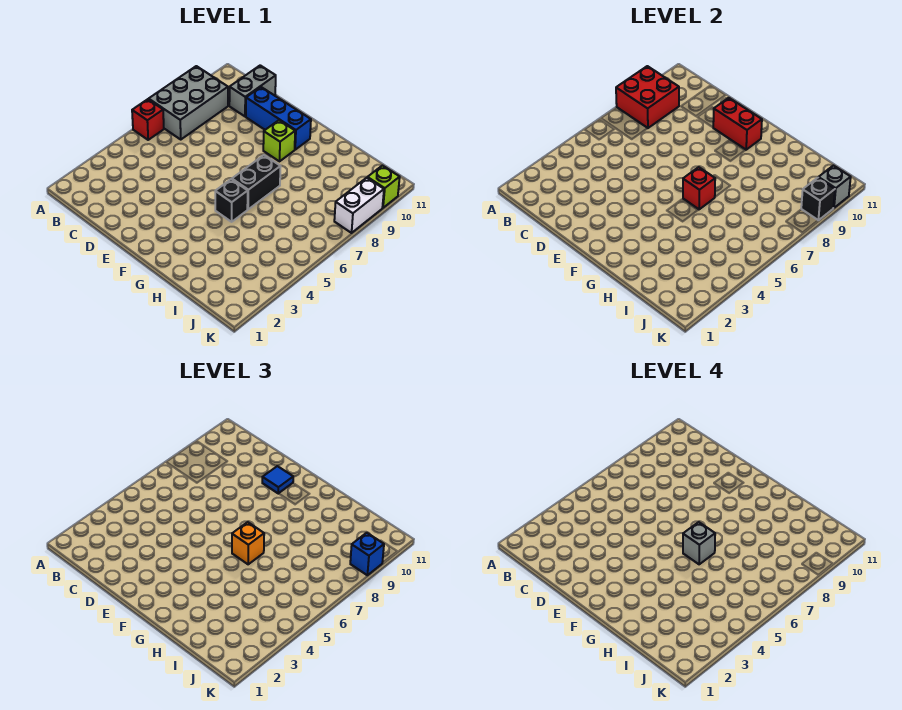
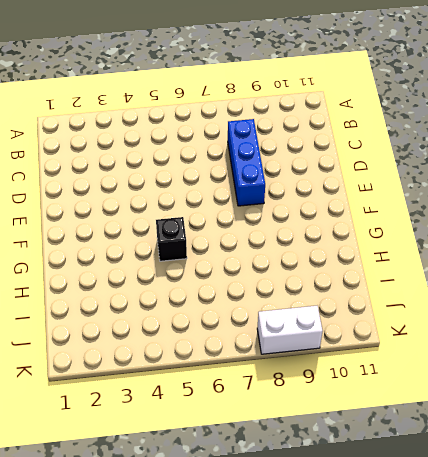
blue 1x3 brick [228,119,265,206] -> blue 1x3 brick moved to [246,87,311,150]
none -> red 1x1 brick [132,99,164,140]
none -> grey 2x3 brick [149,66,228,139]
none -> grey 1x2 brick [229,65,276,116]

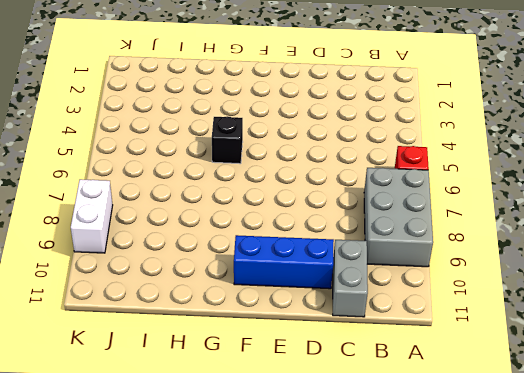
none -> lime 1x1 brick [263,120,295,161]
none -> black 1x2 brick [232,155,281,209]
none -> lime 1x1 brick [367,165,400,208]

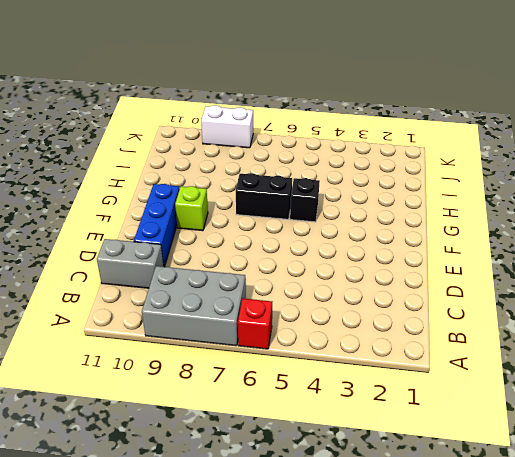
none -> lime 1x1 brick [367,165,400,208]
none -> red 2x2 brick [616,66,679,128]
none -> red 1x2 brick [713,98,762,150]

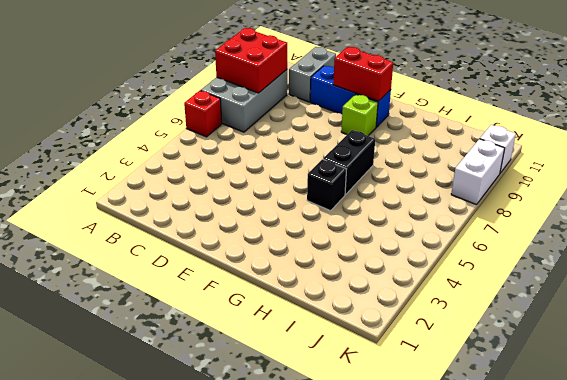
white 1x1 brick [480,125,516,173] -> lime 1x1 brick [367,165,400,208]
none -> red 1x1 brick [683,167,715,209]
none -> black 1x1 brick [801,178,835,220]
none -> grey 1x1 brick [818,165,851,208]

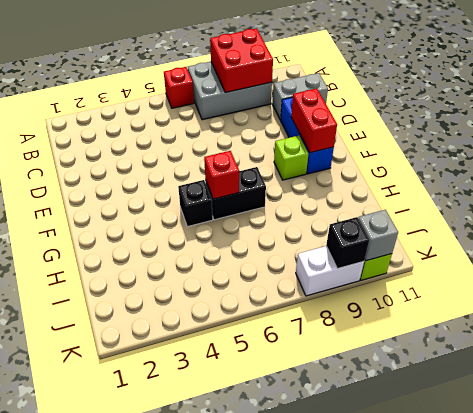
none -> blue 1x1 tile [262,466,293,494]
none -> orange 1x1 brick [232,522,264,564]
none -> blue 1x1 brick [350,533,384,575]

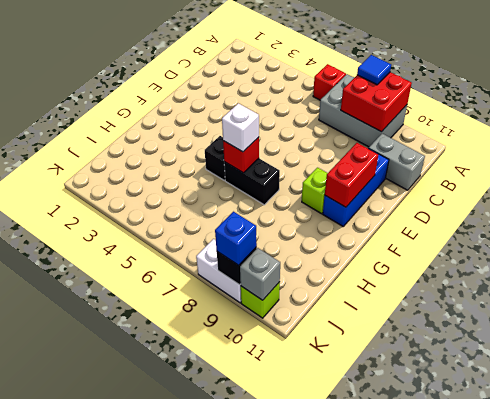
blue 1x1 tile [357,55,391,85] -> blue 1x1 tile moved to [262,466,293,494]
white 1x1 brick [222,103,259,152] -> orange 1x1 brick [232,522,264,564]
none -> grey 1x1 brick [683,522,715,564]

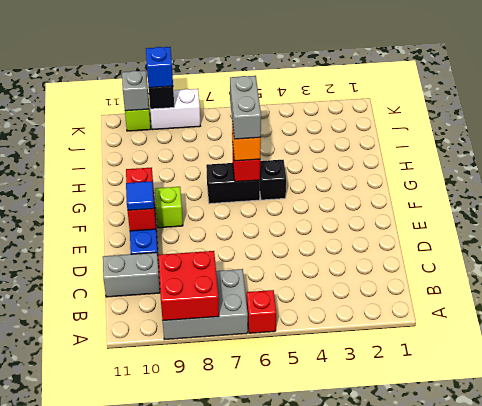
grey 1x2 brick [230,76,261,139] -> grey 1x1 brick [683,522,715,564]

